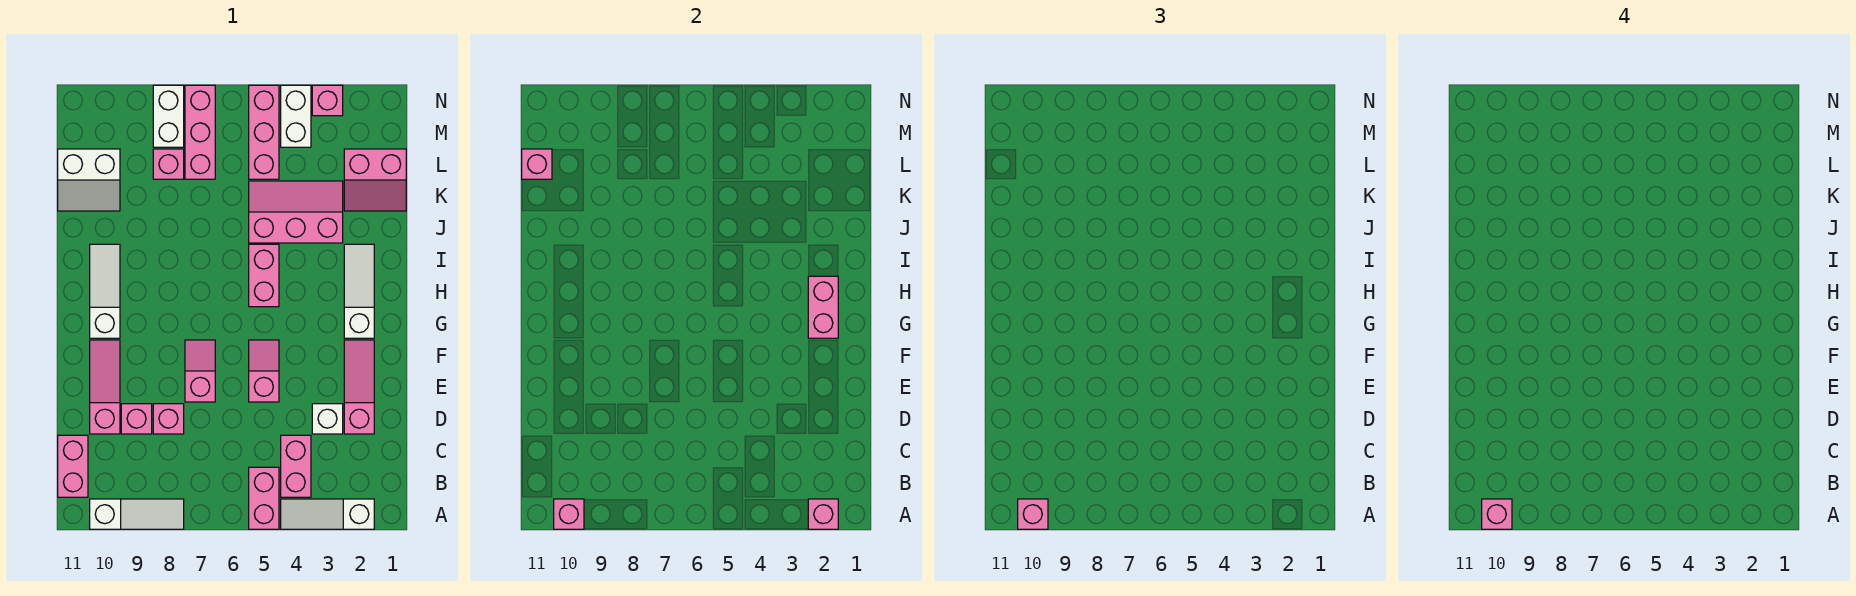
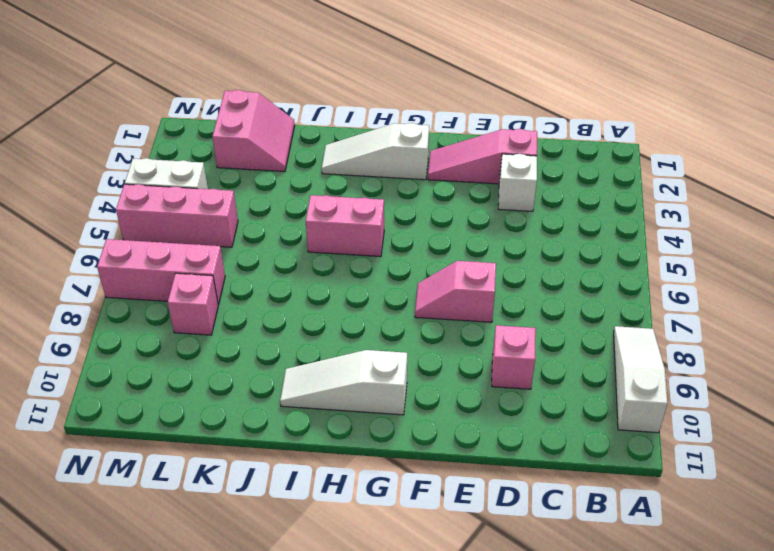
none -> white 1x3 slope [281,499,374,529]
none -> pink 1x2 brick [249,467,279,529]
none -> pink 1x2 brick [281,435,311,497]
none -> pink 1x2 brick [58,435,88,497]

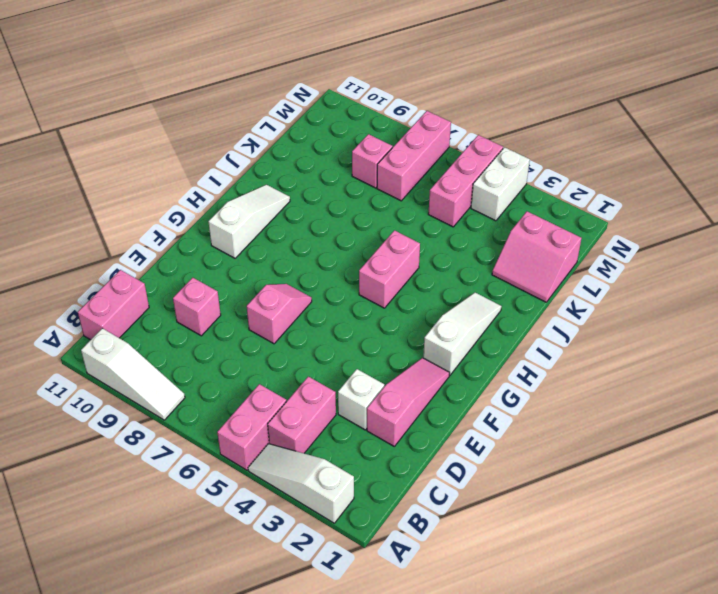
none -> pink 1x1 brick [153,404,184,434]
none -> pink 1x3 slope [90,340,120,434]
none -> pink 1x2 slope [249,340,279,402]
none -> pink 2x3 slope [249,181,343,243]

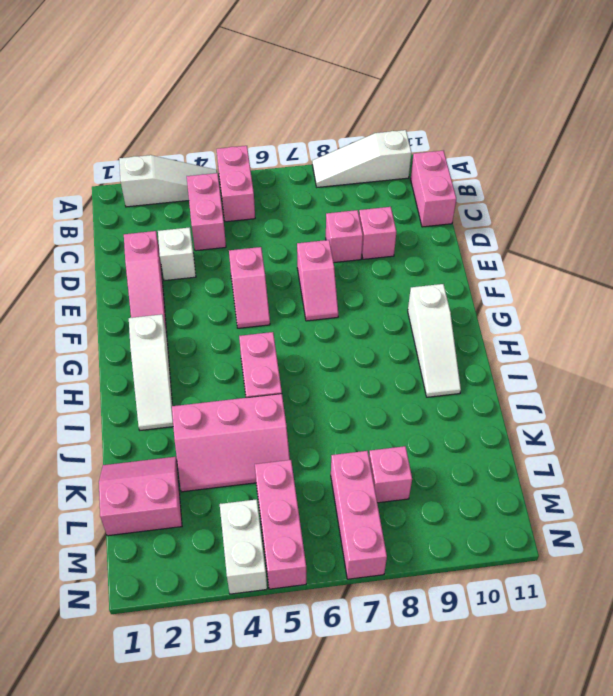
none -> pink 1x3 slope [90,340,120,434]
none -> white 2x2 slope [58,149,120,211]
none -> white 1x2 brick [153,85,184,147]
none -> pink 1x1 brick [312,85,343,116]

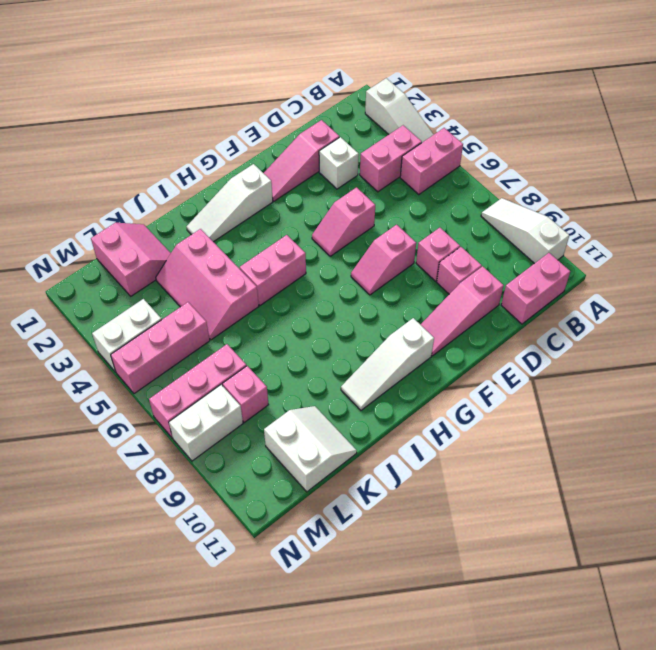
none -> pink 1x1 brick [312,85,343,116]
none -> pink 1x1 brick [808,499,838,529]
none -> pink 1x1 brick [554,499,584,529]
none -> pink 1x2 brick [808,276,838,338]

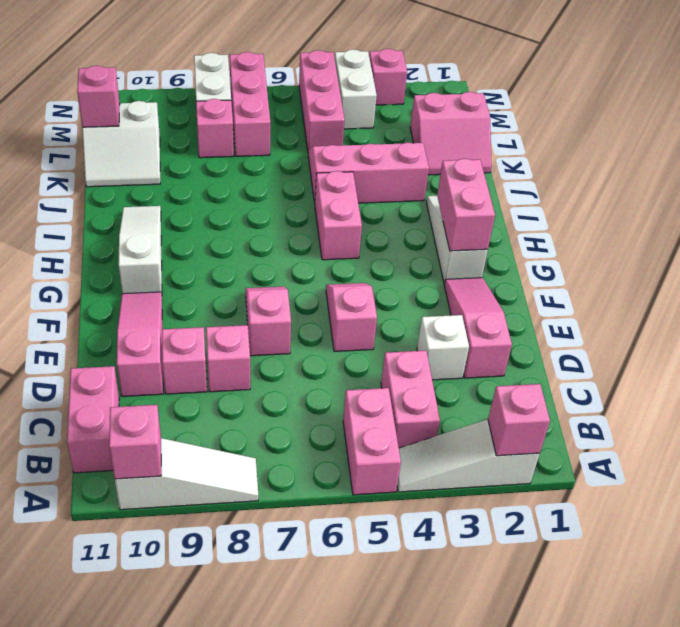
none -> pink 1x1 brick [1018,499,1048,529]
none -> pink 1x1 brick [1482,499,1512,529]

